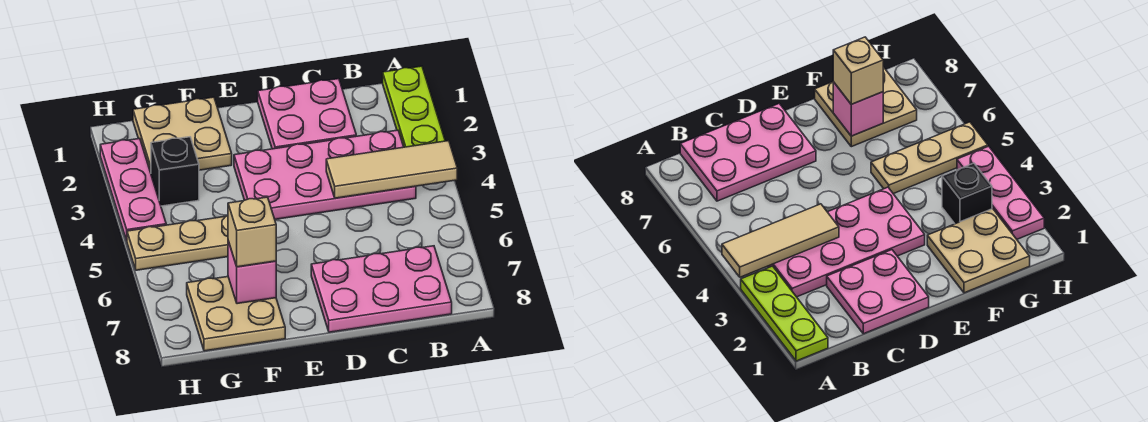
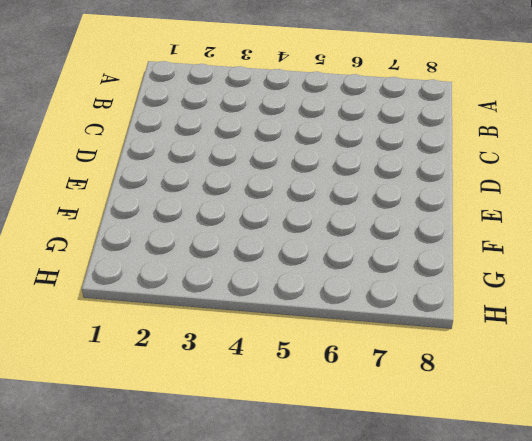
none -> lime 1x3 plate [383,66,445,147]
none -> pink 2x4 plate [234,130,416,219]
none -> pink 2x3 plate [311,246,452,332]

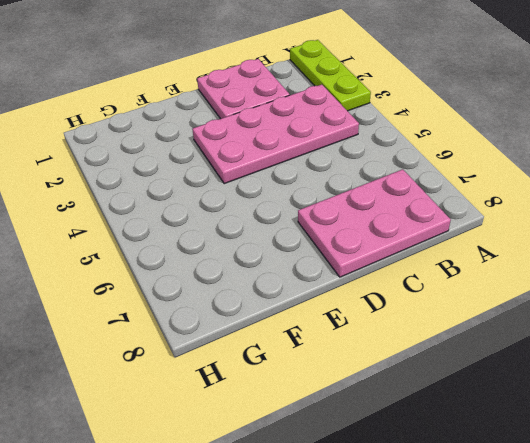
none -> tan 2x2 plate [133,97,232,173]
none -> tan 1x3 plate [127,216,228,270]
none -> tan 2x2 plate [187,277,285,351]

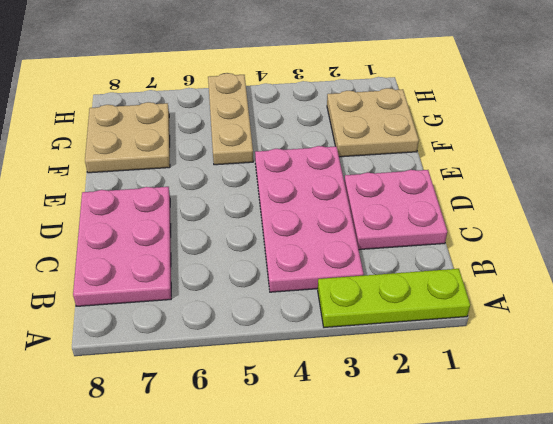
none -> black 1x1 brick [151,137,199,206]
none -> pink 1x3 plate [100,139,166,241]
none -> tan 1x3 tile [326,141,457,198]

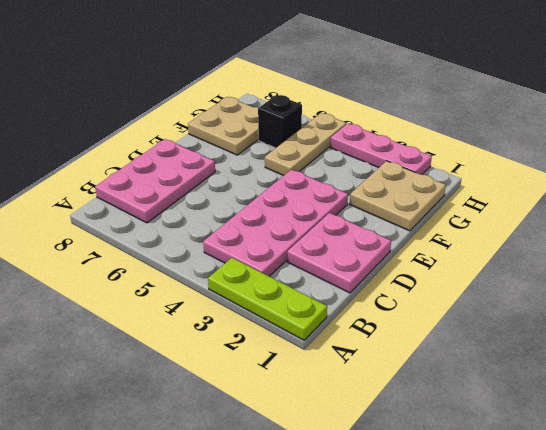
black 1x1 brick [258,95,302,148] -> black 1x1 brick moved to [151,137,199,206]
none -> tan 1x3 tile [326,141,457,198]
none -> pink 1x1 brick [228,241,276,304]
none -> tan 1x1 brick [228,197,276,267]

